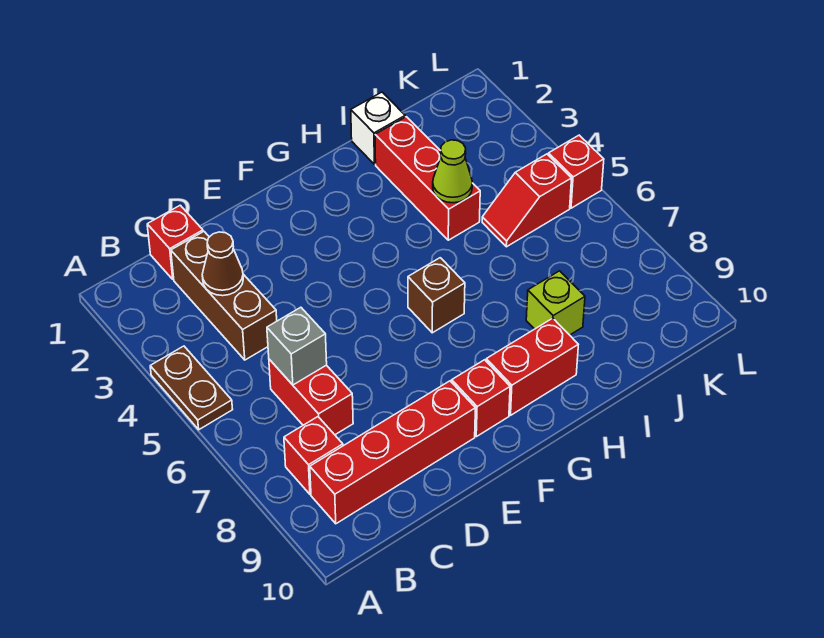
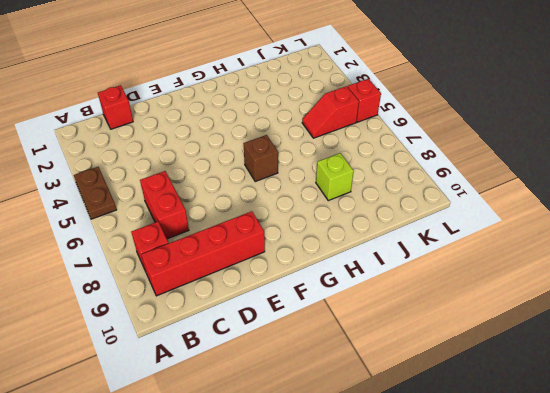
none -> brown 1x3 brick [171,232,277,360]
none -> red 1x1 brick [452,360,510,437]
none -> red 1x2 brick [486,318,578,415]

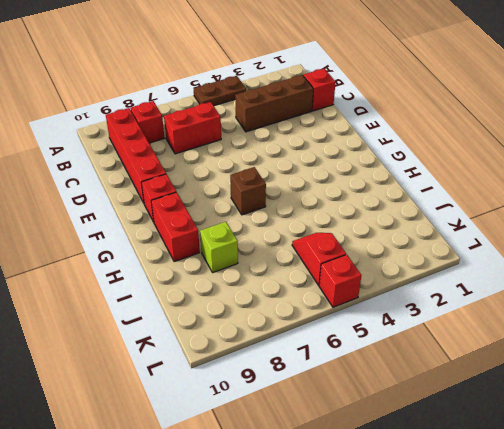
none -> white 1x1 brick [351,92,405,164]
none -> red 1x3 brick [375,117,480,240]
none -> brown 1x1 cone [202,232,243,296]

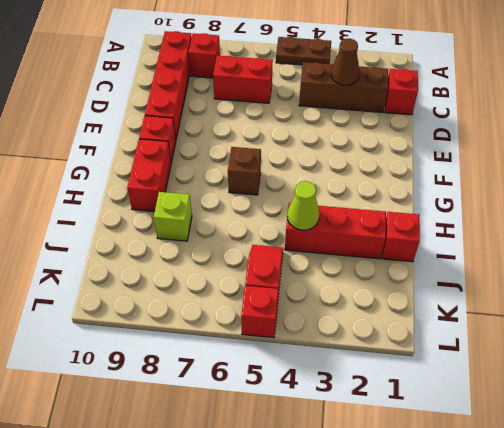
red 1x1 brick [382,212,420,262] -> white 1x1 brick [351,92,405,164]
none -> grey 1x1 brick [267,307,327,385]

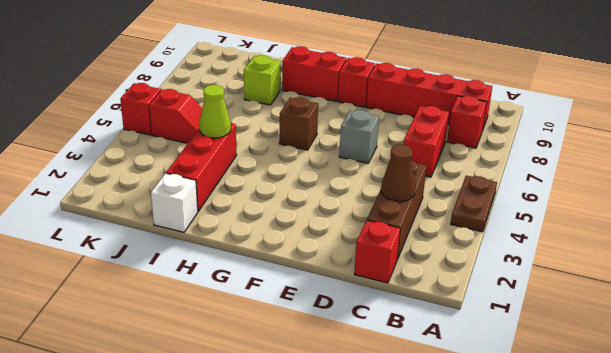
grey 1x1 brick [339,110,379,163] -> grey 1x1 brick moved to [267,307,327,385]

